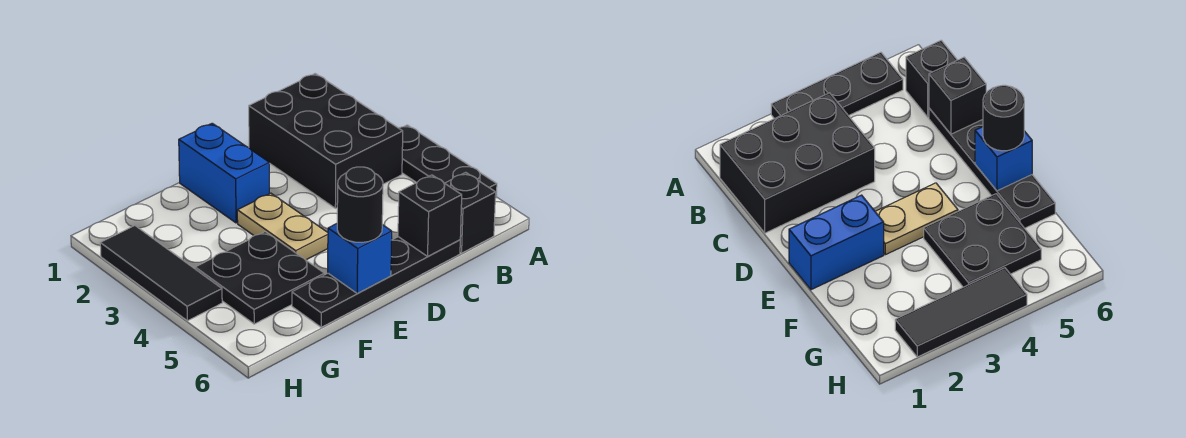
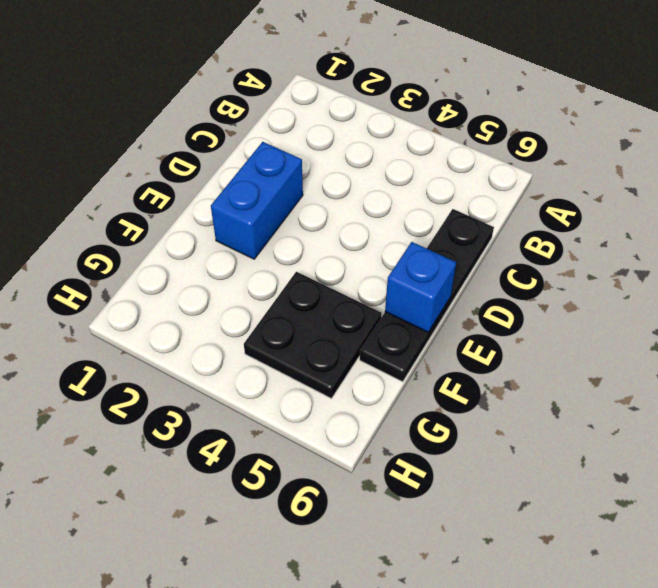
blue 1x2 brick [211,142,303,259] -> blue 1x2 brick turned to [179,123,269,223]
none -> black 1x3 plate [399,125,497,198]
none -> black 2x3 brick [249,74,403,208]

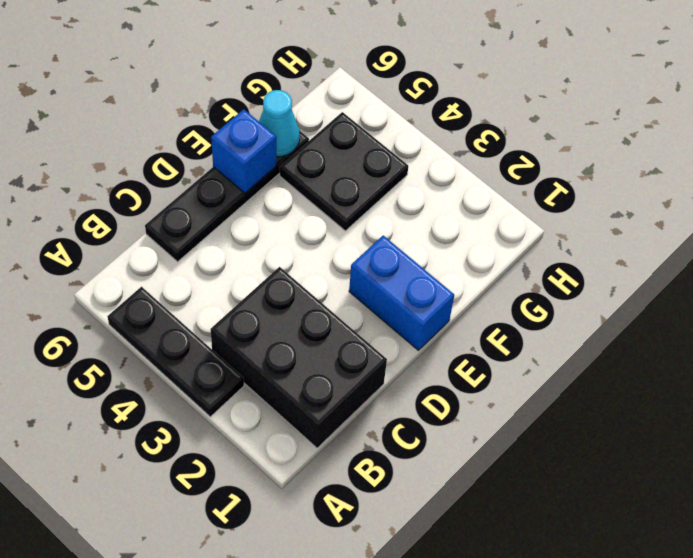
cyan 1x1 cone [259,90,300,157] -> none
none -> black 1x1 brick [445,172,496,253]
none -> tan 1x2 plate [237,193,328,260]

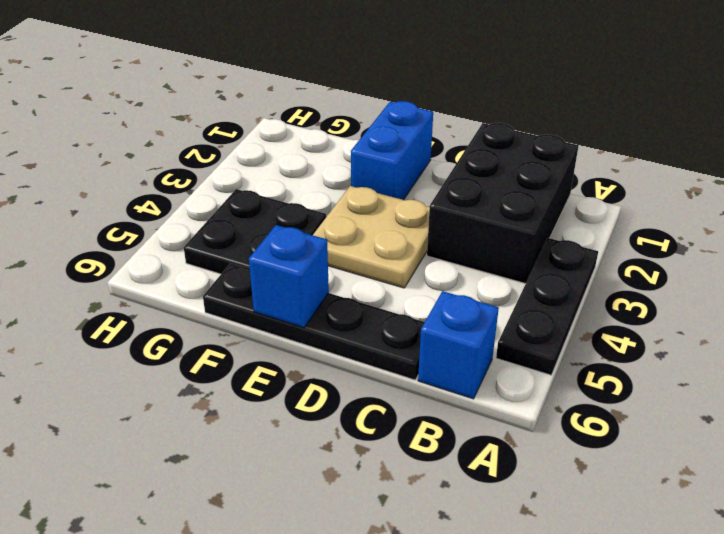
blue 1x1 brick [418,291,499,399] -> black 1x1 brick [445,172,496,253]
tan 2x2 plate [313,186,430,288] -> tan 1x2 plate [237,193,328,260]
none -> black 1x3 tile [100,226,222,321]
none -> black 1x1 brick [398,175,462,256]

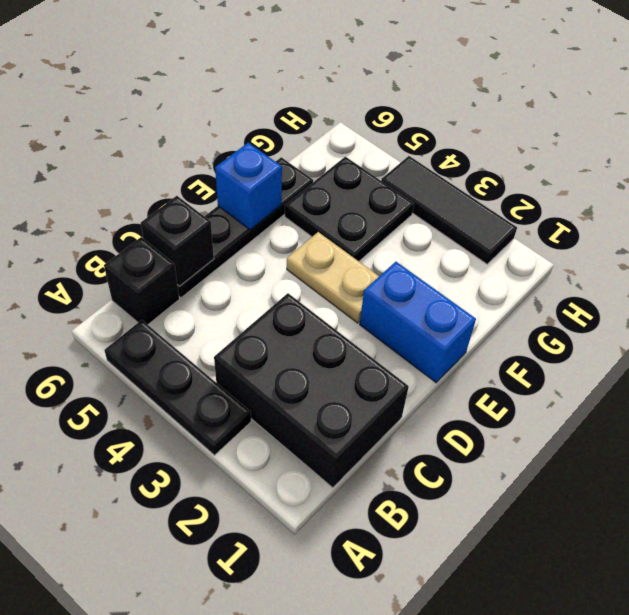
none -> black 1x1 round brick [337,167,383,243]

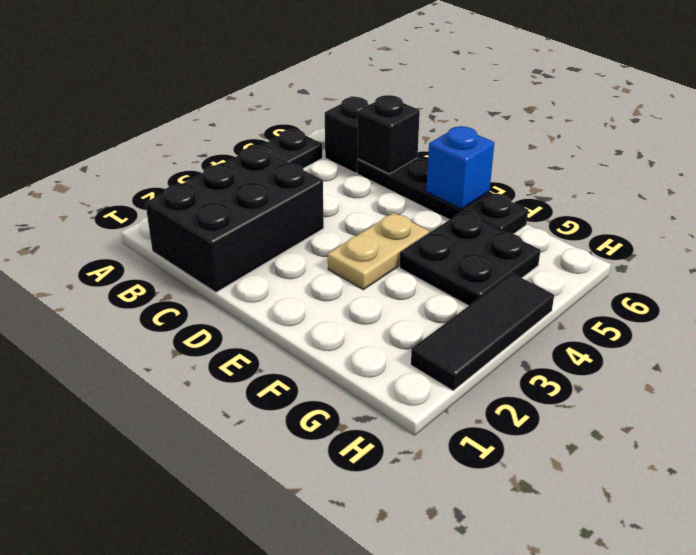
none -> blue 1x2 brick [179,123,269,223]
none -> black 1x1 round brick [337,167,383,243]

